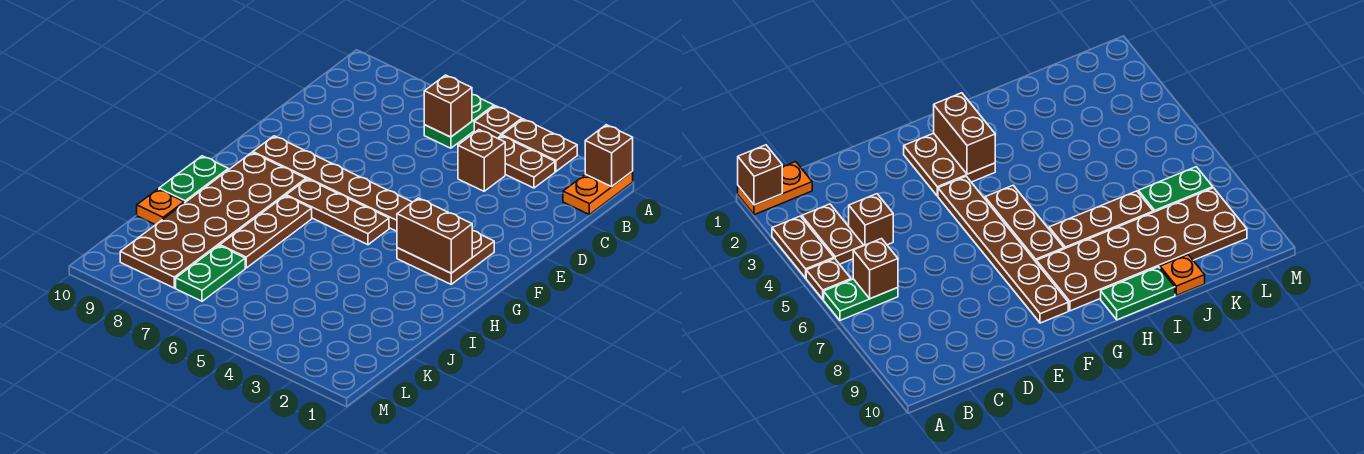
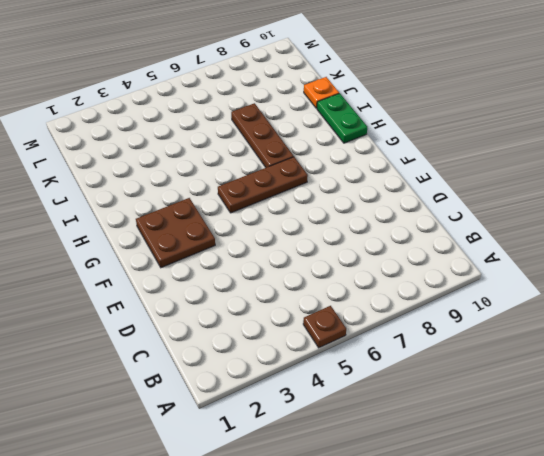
none -> orange 1x2 plate [563,172,633,215]
none -> brown 1x2 plate [502,119,577,171]
none -> green 1x2 plate [424,94,494,148]

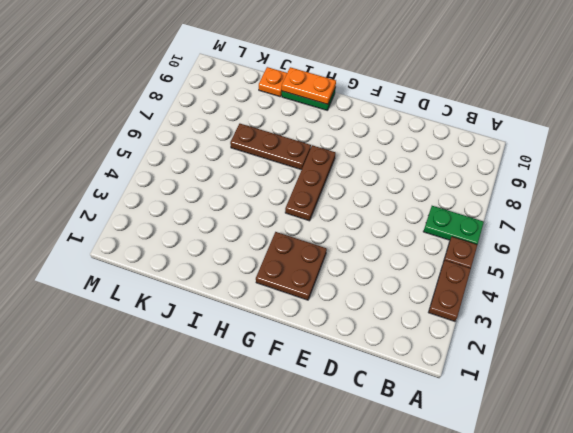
orange 1x2 plate [282,67,336,104] -> orange 1x2 plate moved to [563,172,633,215]
none -> brown 1x2 plate [498,136,555,188]
none -> brown 1x1 brick [458,130,505,191]
none -> brown 1x6 plate [253,136,412,231]

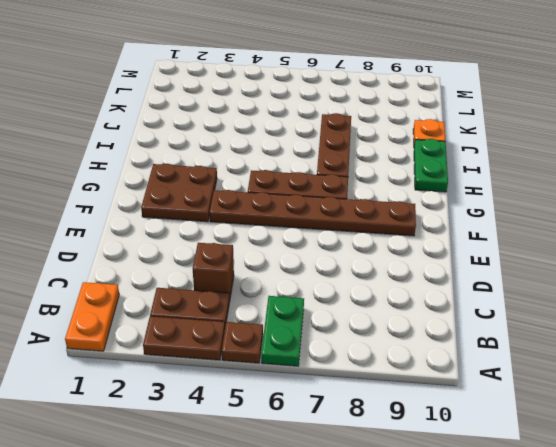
none -> brown 2x6 plate [120,153,306,288]
none -> green 1x2 plate [176,246,245,301]
none -> brown 1x1 brick [585,125,633,187]

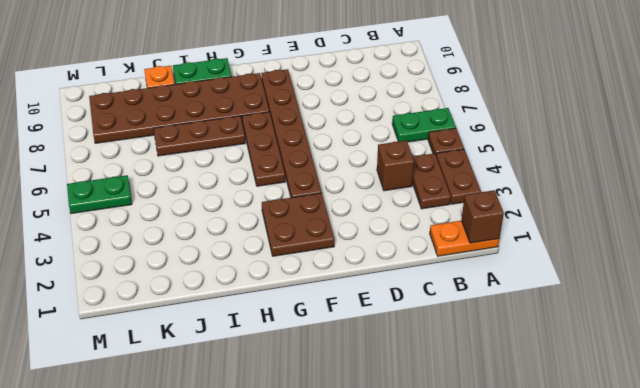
green 1x2 plate [67,175,132,214] -> green 1x2 plate moved to [176,246,245,301]
none -> brown 1x1 brick [424,75,472,137]
none -> brown 1x2 brick [397,198,472,273]

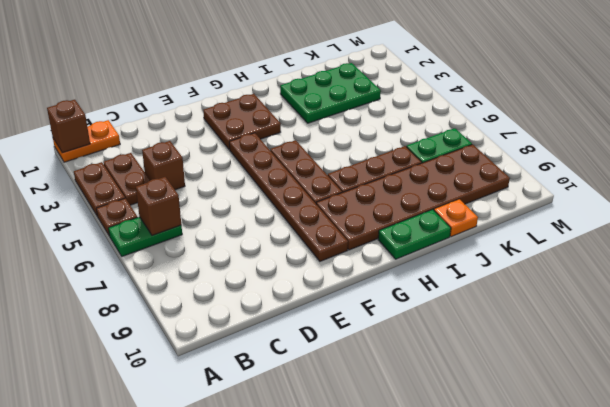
green 2x3 plate [280,63,381,123] -> none
none -> brown 1x2 brick [397,198,472,273]

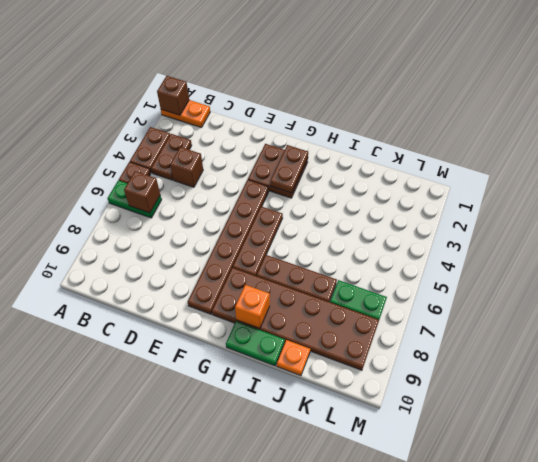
brown 1x2 plate [270,145,308,193] -> brown 1x2 brick [397,198,472,273]
orange 1x1 brick [235,285,270,329] -> none

